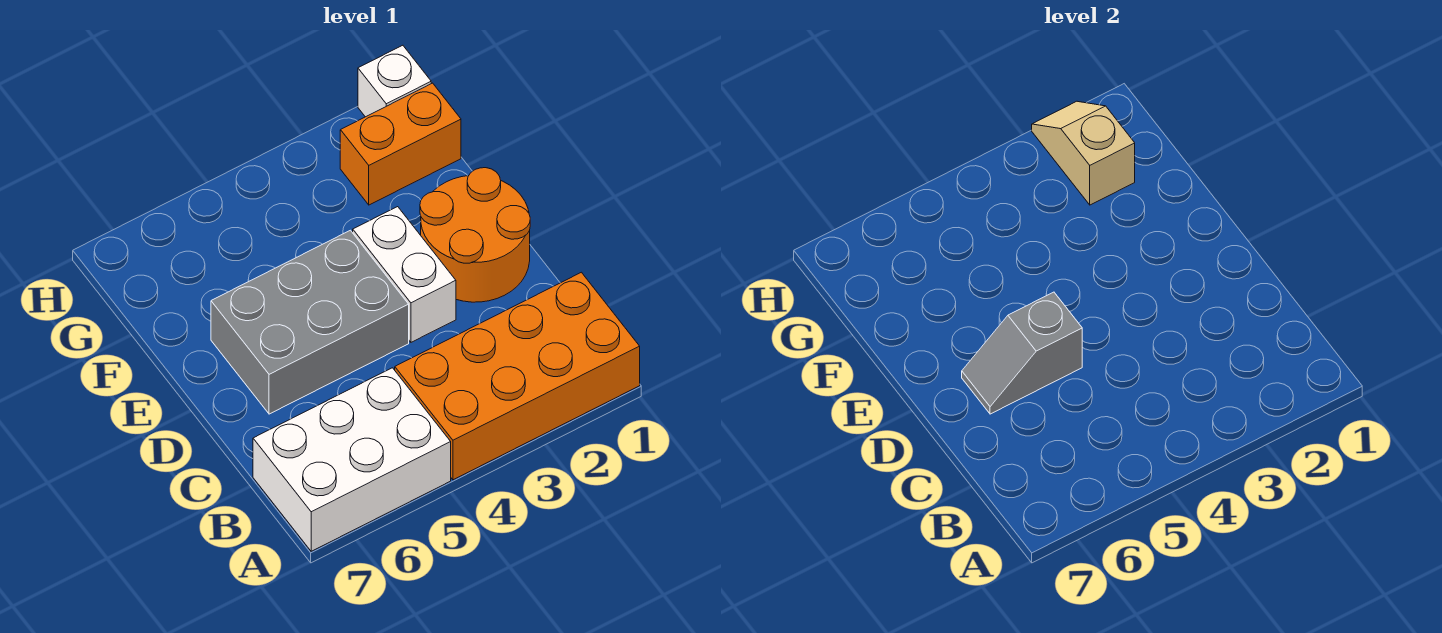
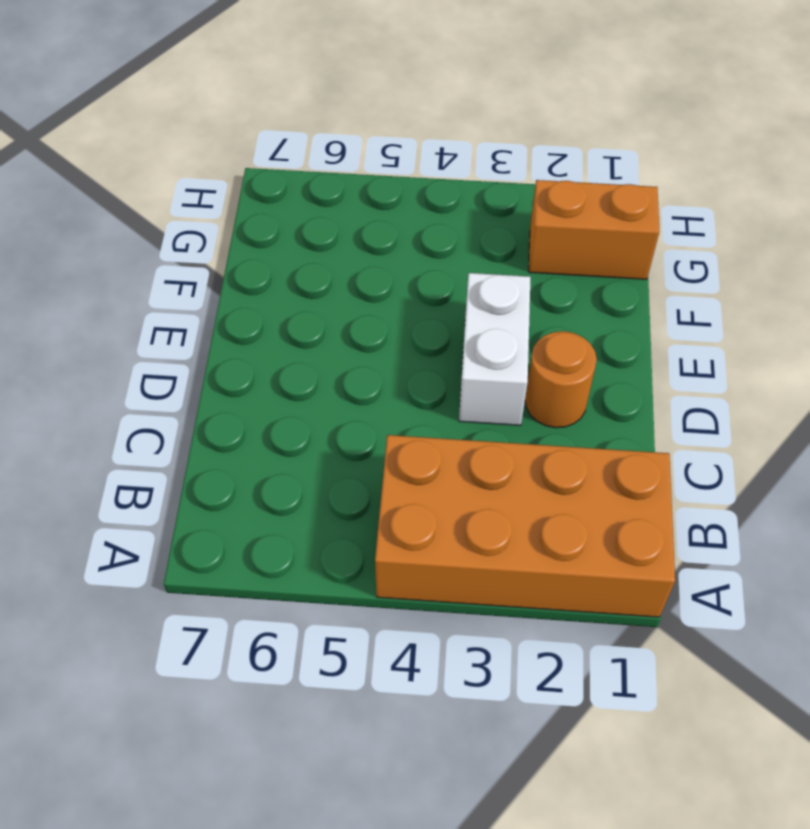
orange 1x1 round brick [525,331,597,428] -> orange 2x2 round brick [420,168,530,302]
none -> white 2x3 brick [253,368,451,551]
none -> grey 2x3 brick [211,230,409,414]

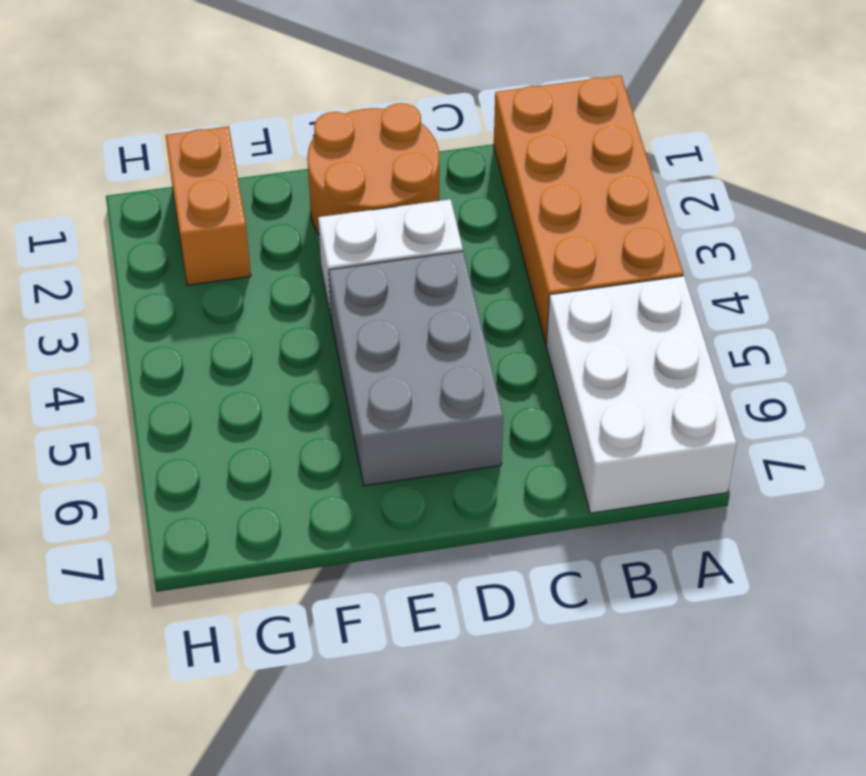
none -> white 1x1 brick [358,45,431,117]
none -> grey 1x2 slope [962,292,1082,414]

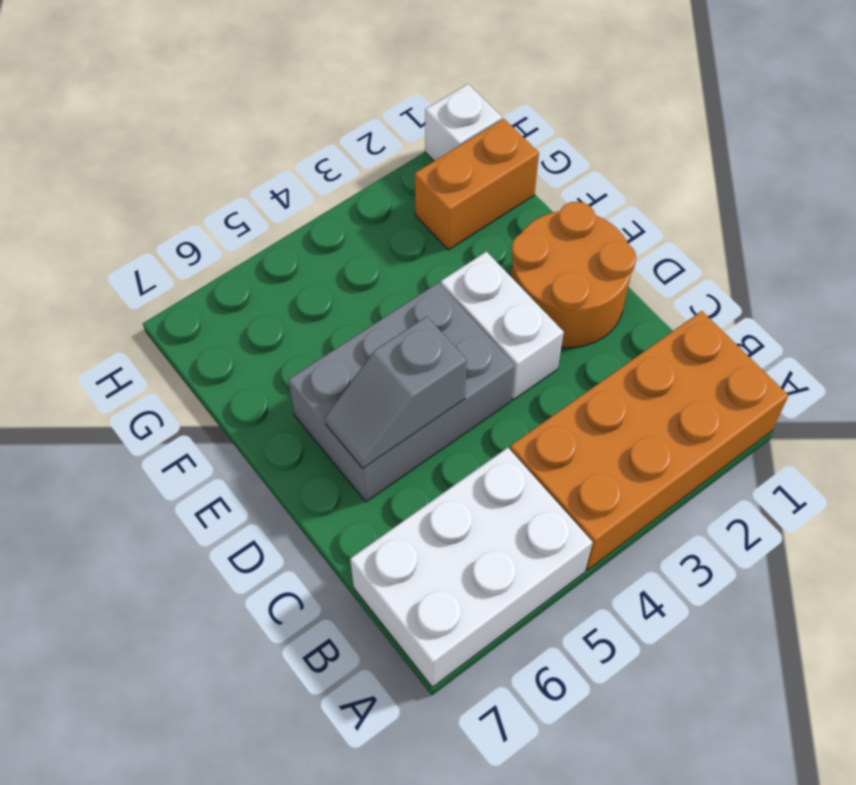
none -> tan 1x2 slope [1032,101,1135,205]

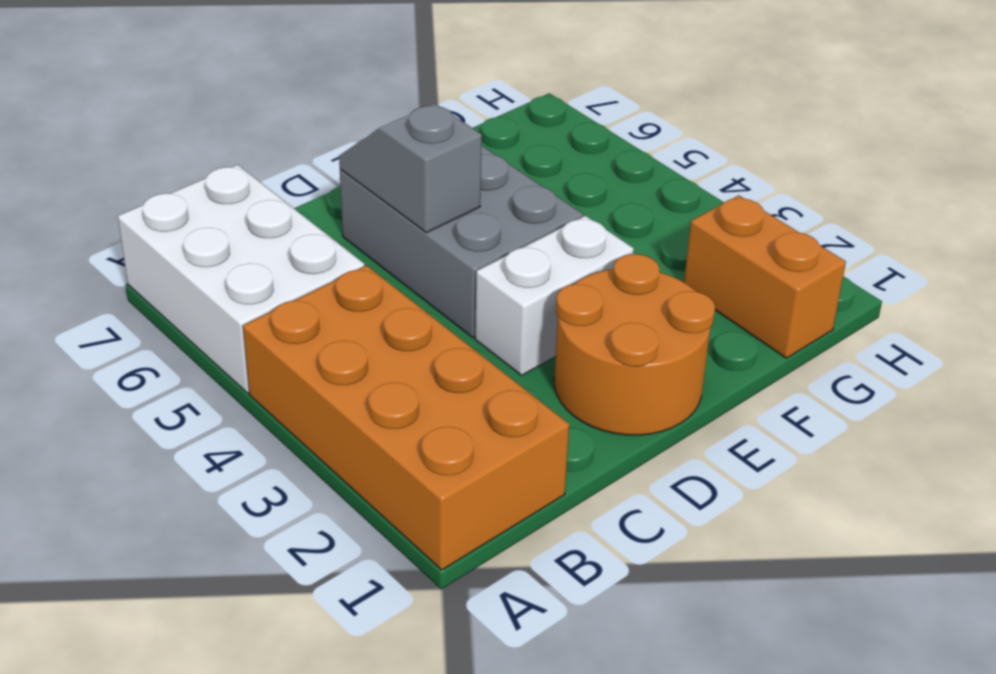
none -> white 1x1 brick [358,45,431,117]
none -> tan 1x2 slope [1032,101,1135,205]

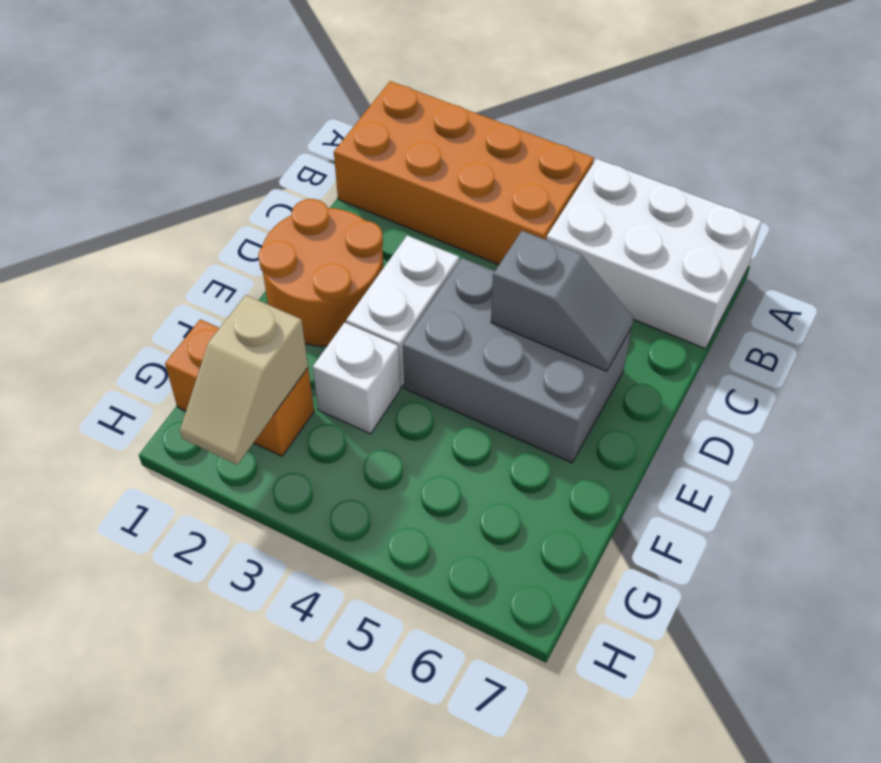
white 1x1 brick [313,322,400,434] -> white 1x1 brick moved to [358,45,431,117]

